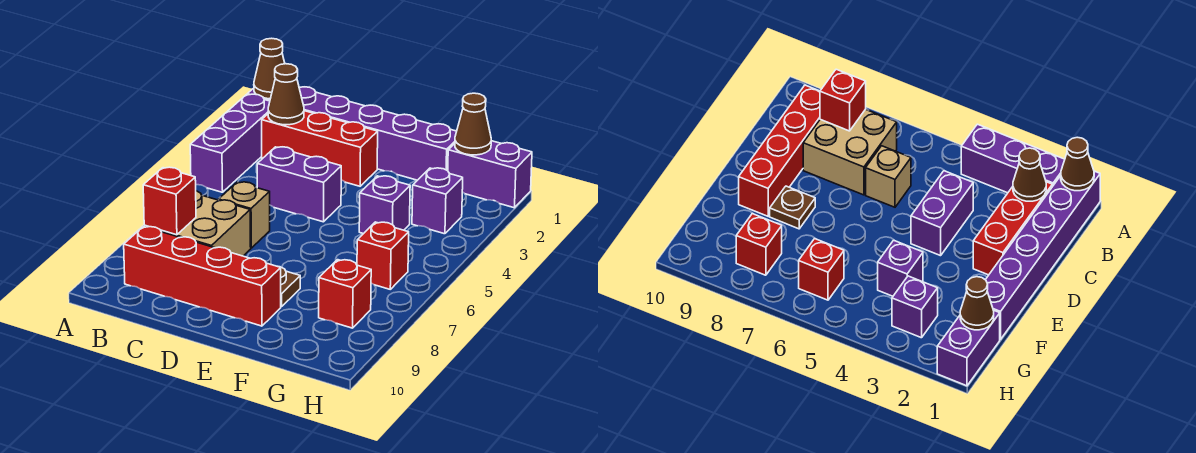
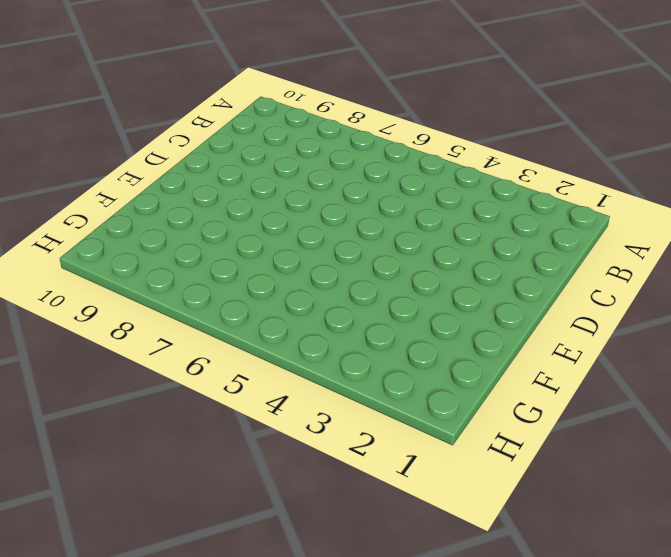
none -> purple 1x6 brick [247,87,457,180]
none -> purple 1x3 brick [190,94,270,192]
none -> red 1x3 brick [262,111,378,186]

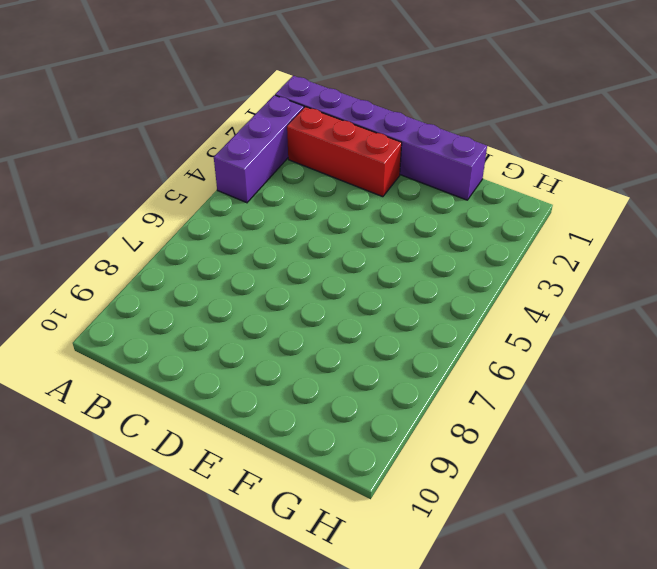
none -> tan 2x2 brick [144,191,251,256]
none -> red 1x4 brick [124,227,281,326]
none -> purple 1x2 brick [257,147,341,222]

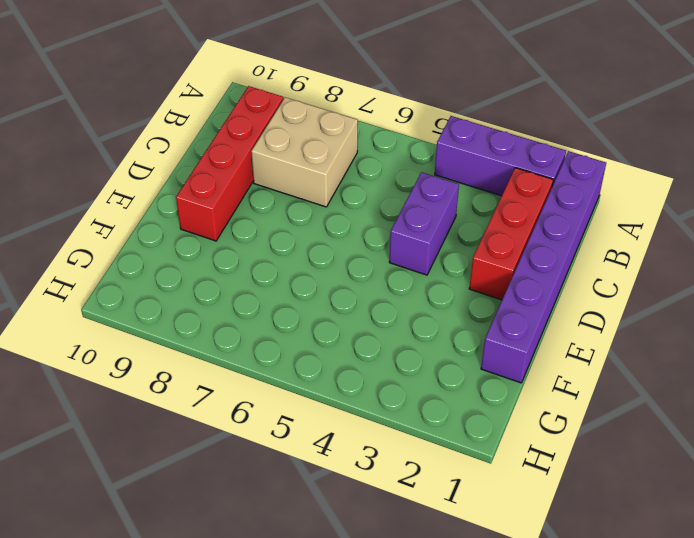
none -> tan 1x1 brick [219,182,270,248]
none -> brown 1x1 plate [280,267,300,307]
none -> purple 1x1 brick [359,176,410,234]

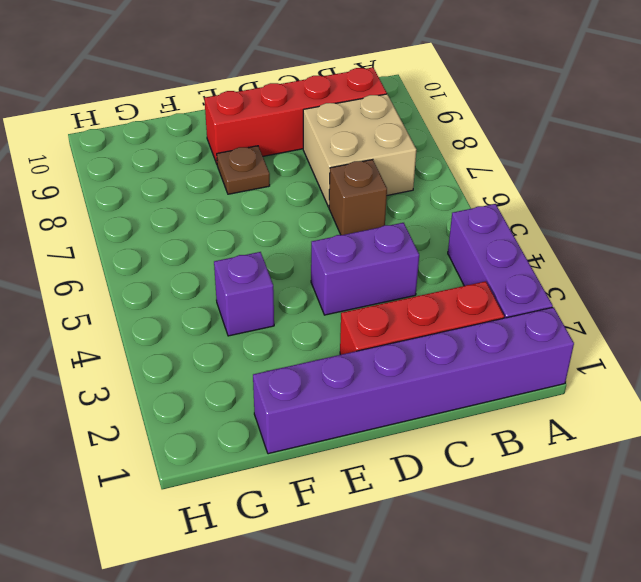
brown 1x1 brick [329,160,387,235] -> tan 1x1 brick [219,182,270,248]
none -> purple 1x2 brick [448,141,532,208]
none -> purple 1x1 brick [412,168,463,234]
none -> red 1x1 brick [357,222,409,289]

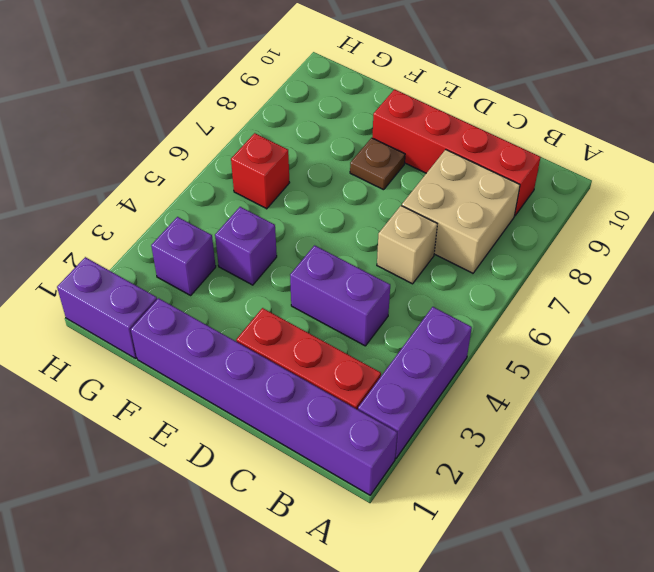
none -> red 1x1 brick [319,260,371,328]
none -> brown 1x1 cone [254,38,285,99]
none -> brown 1x1 cone [268,64,304,125]

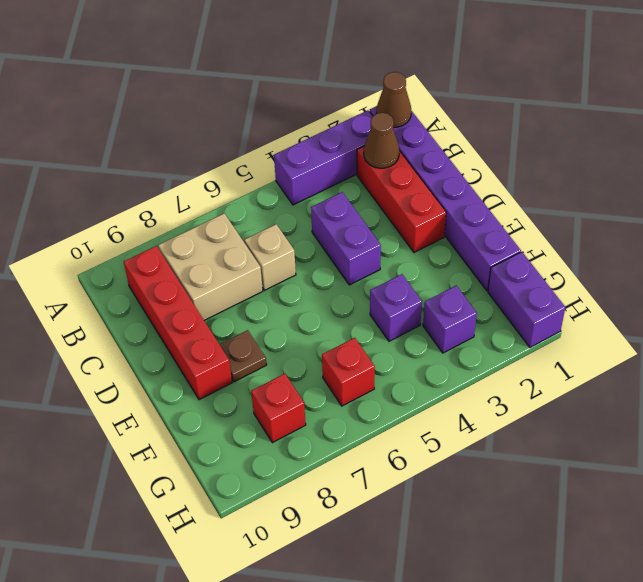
none -> red 1x1 brick [143,167,196,235]
none -> brown 1x1 cone [455,93,491,155]

